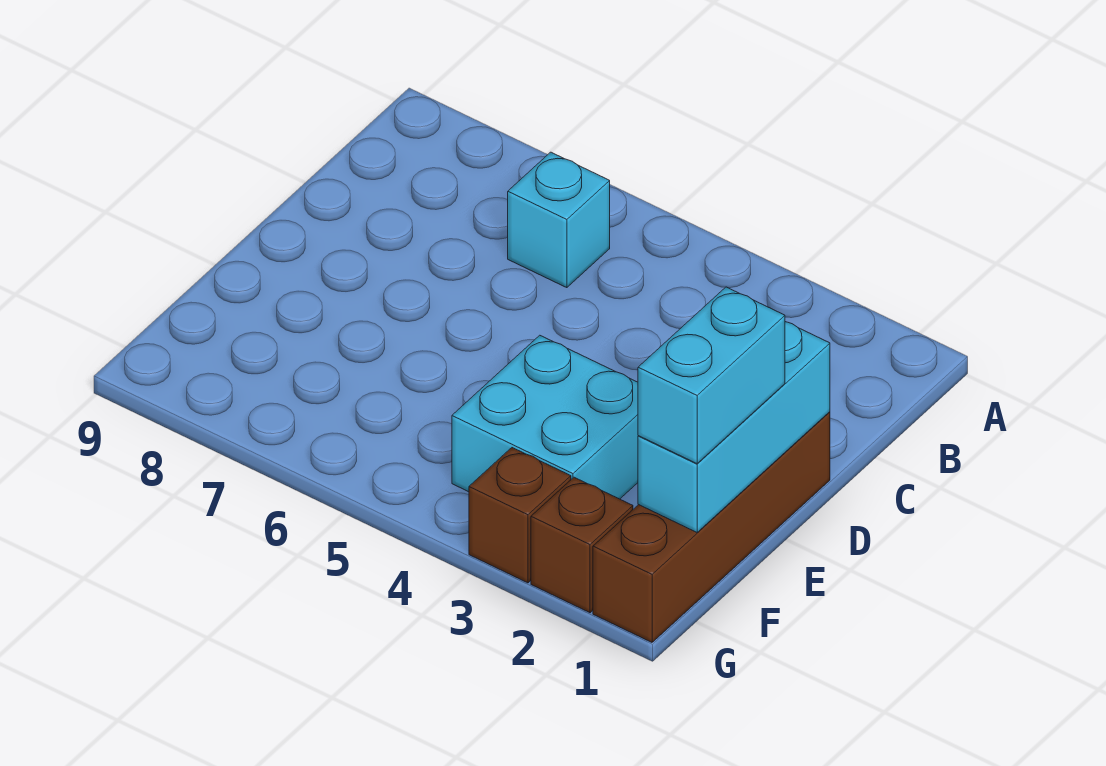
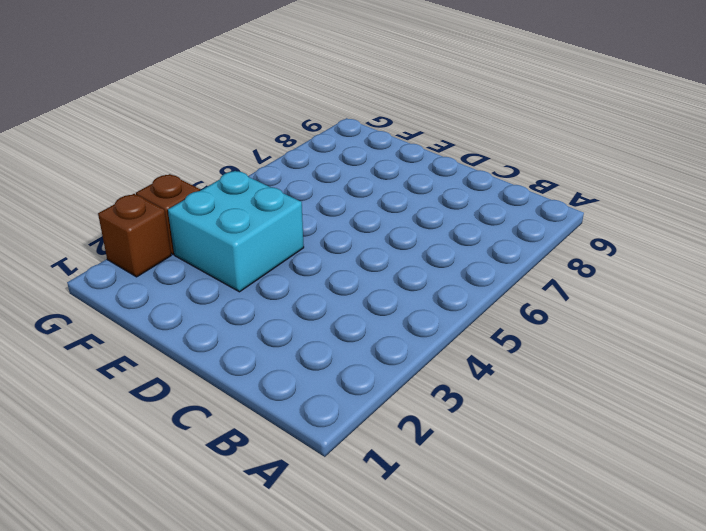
none -> cyan 1x1 brick [508,152,610,288]
none -> brown 1x4 brick [593,412,830,642]

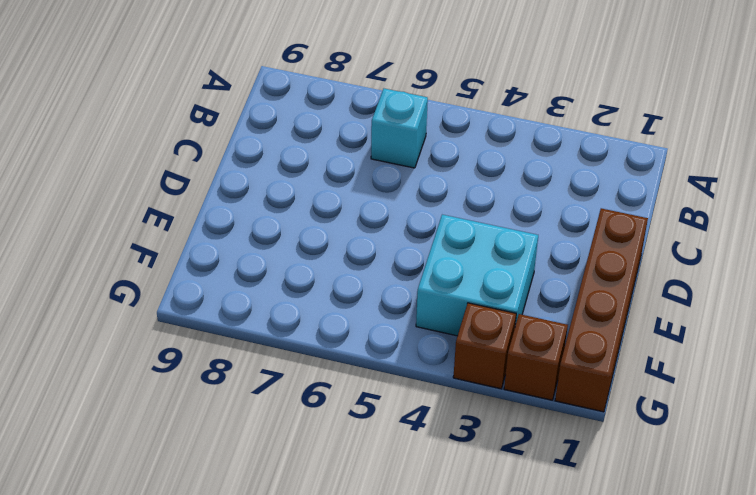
none -> cyan 1x3 brick [638,322,830,532]
none -> cyan 1x2 brick [638,287,785,463]

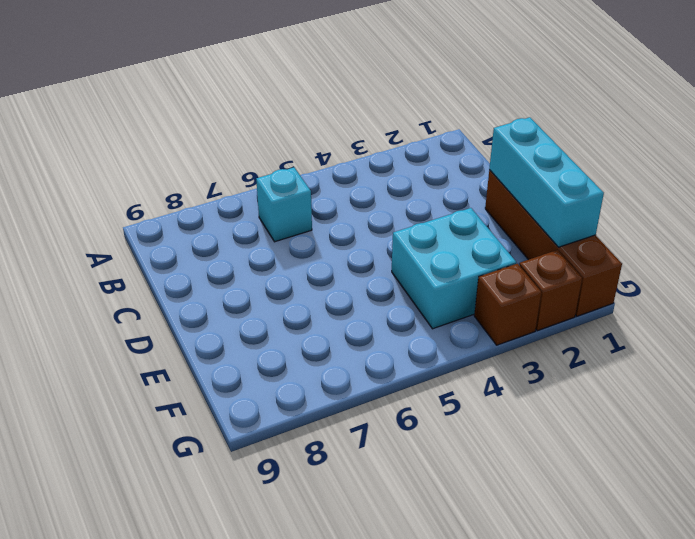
none -> cyan 1x2 brick [638,287,785,463]

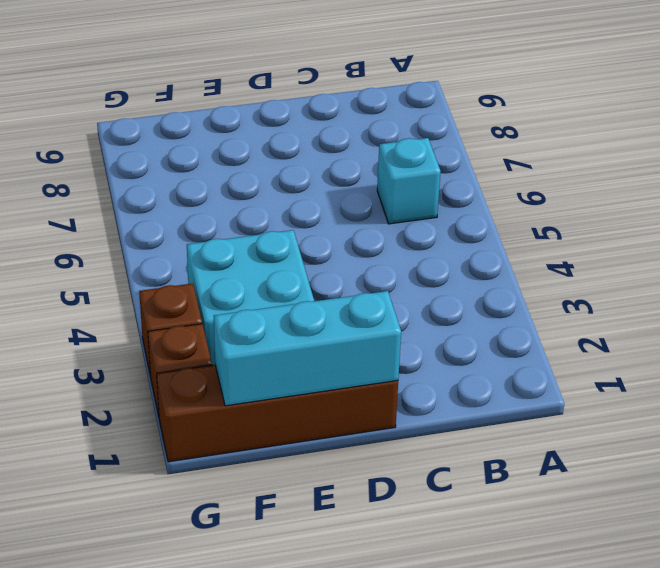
none -> cyan 1x2 brick [638,287,785,463]

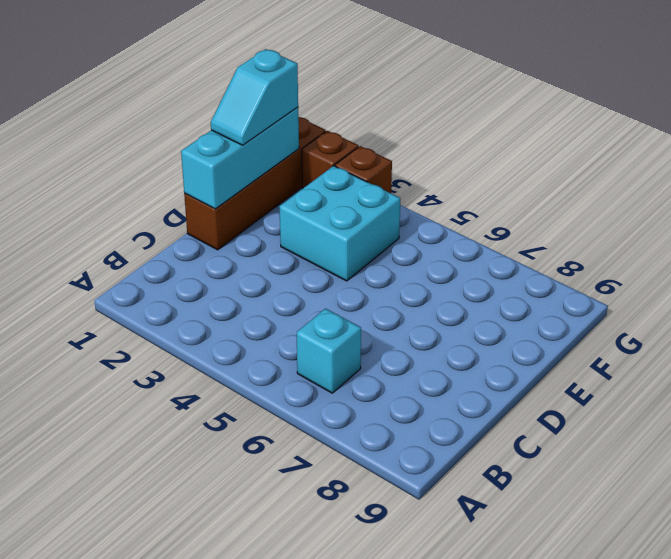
cyan 1x2 slope [211,49,298,145] -> cyan 1x2 brick [638,287,785,463]

